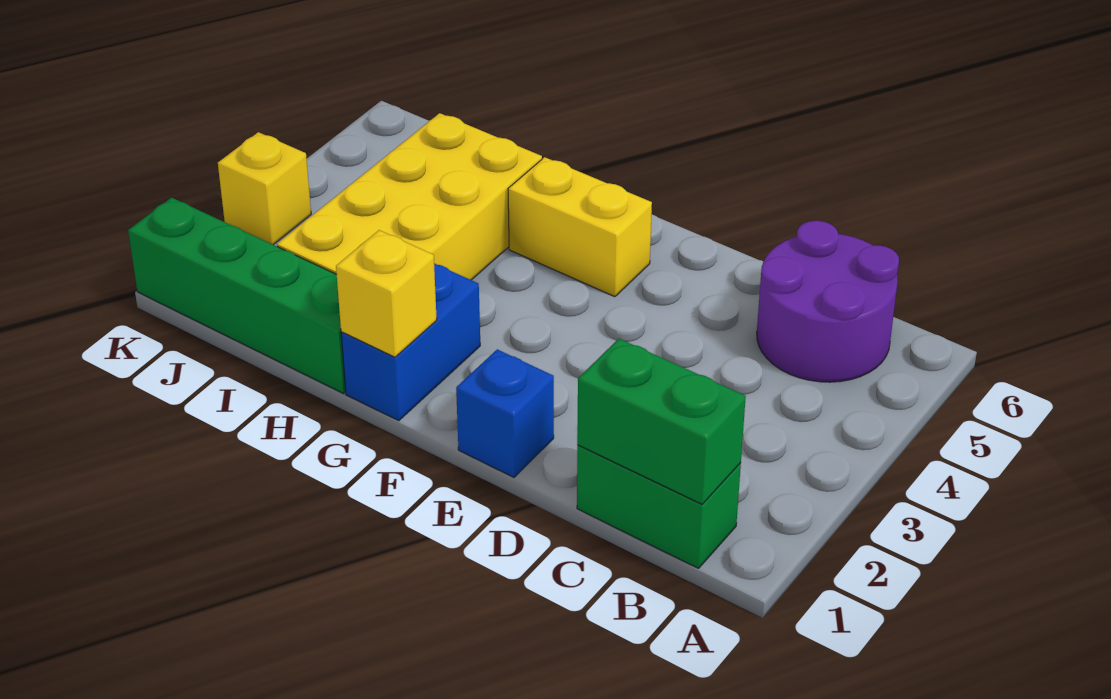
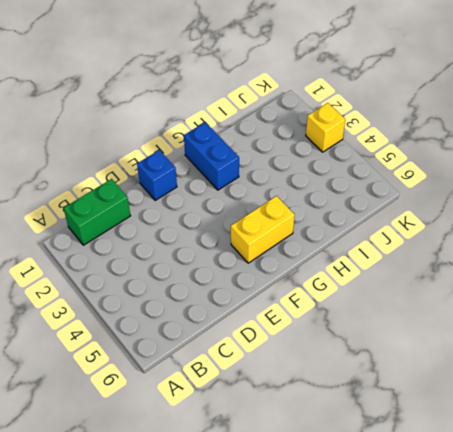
none -> purple 2x2 round brick [757,221,899,382]
none -> green 1x4 brick [128,198,346,393]

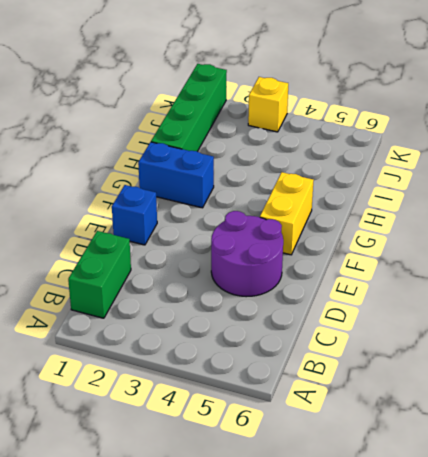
purple 2x2 round brick [211,211,283,297] -> purple 2x2 round brick moved to [757,221,899,382]
none -> yellow 2x4 brick [277,113,542,280]
none -> green 1x2 brick [577,339,746,504]

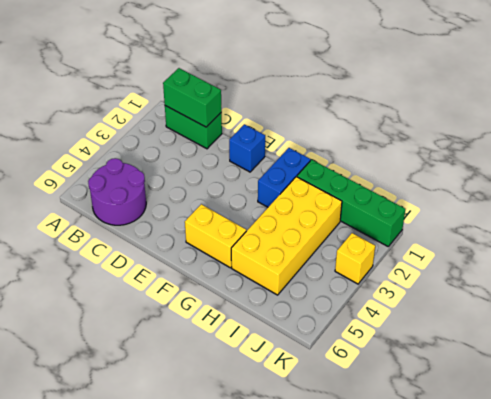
none -> yellow 1x1 brick [336,230,437,357]

